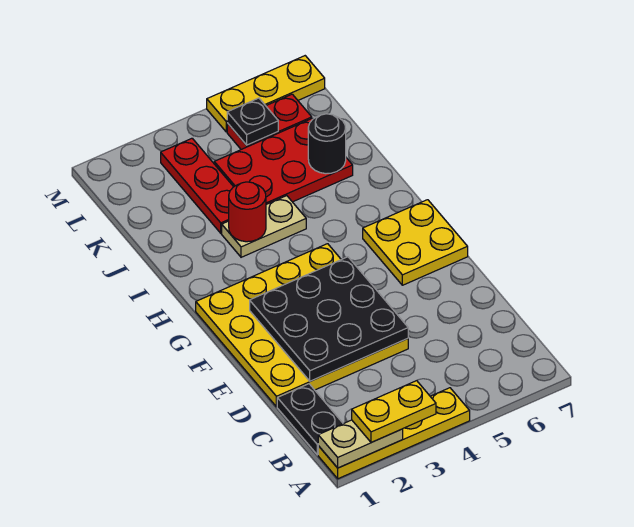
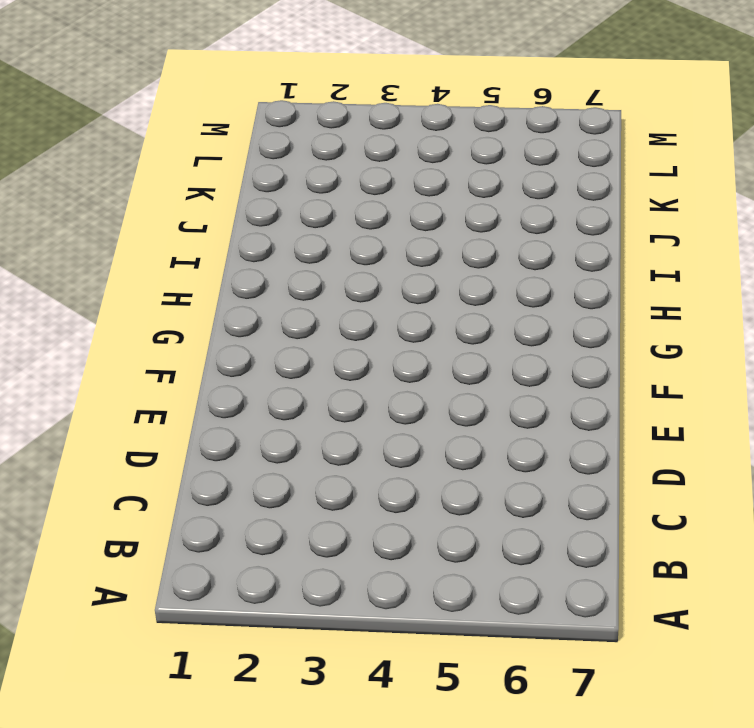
none -> yellow 1x4 plate [318,388,470,479]
none -> black 1x2 plate [277,384,343,455]
none -> yellow 4x4 plate [196,244,408,407]

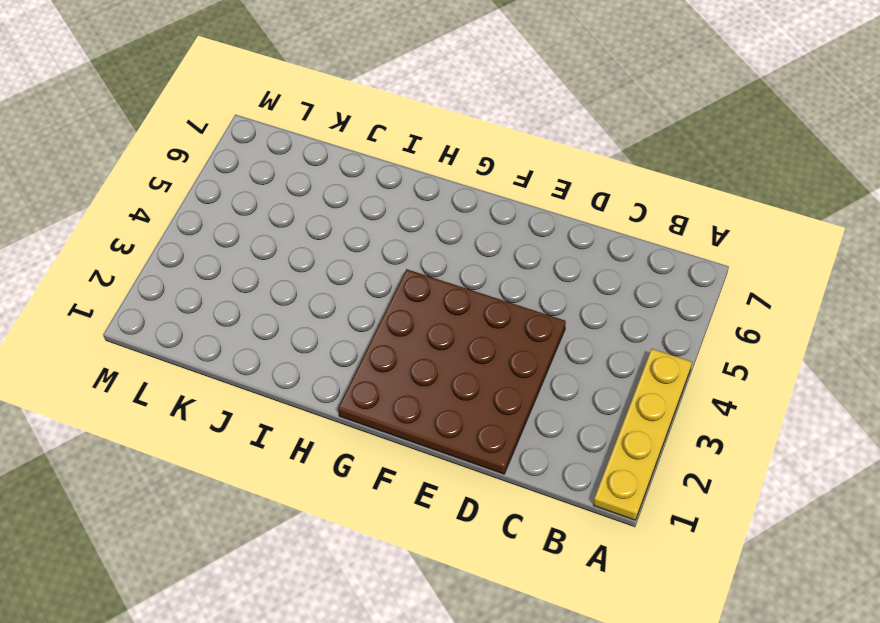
brown 4x4 plate [338,269,566,474] -> yellow 4x4 plate [196,244,408,407]
none -> black 1x2 plate [277,384,343,455]
none -> yellow 2x2 plate [363,200,468,285]
none -> tan 1x2 plate [222,196,306,257]

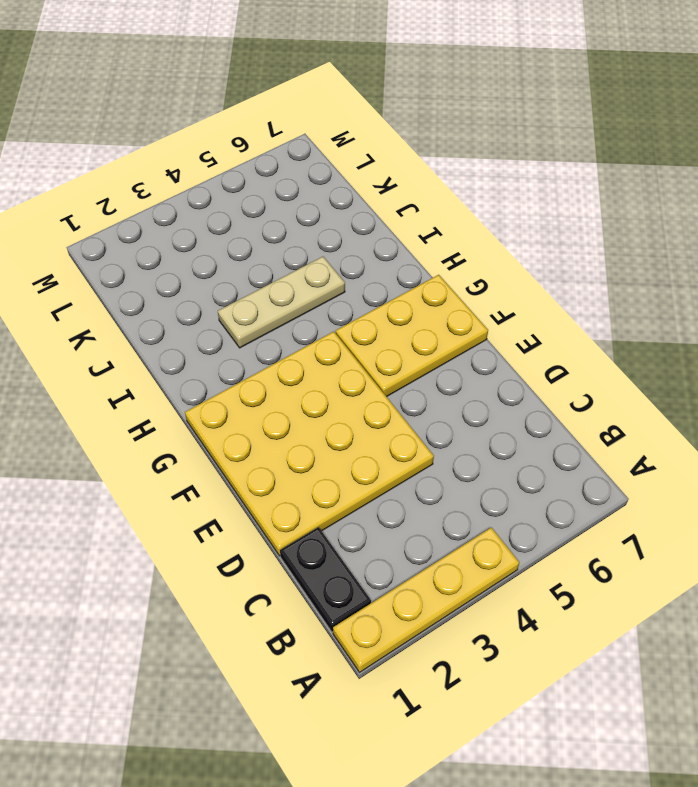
yellow 2x3 plate [336,275,488,397] -> yellow 2x2 plate [363,200,468,285]
tan 1x3 plate [218,257,345,348] -> tan 1x2 plate [222,196,306,257]
none -> red 1x3 plate [161,138,233,233]
none -> red 2x3 plate [214,118,353,204]
none -> red 1x2 plate [227,94,312,149]

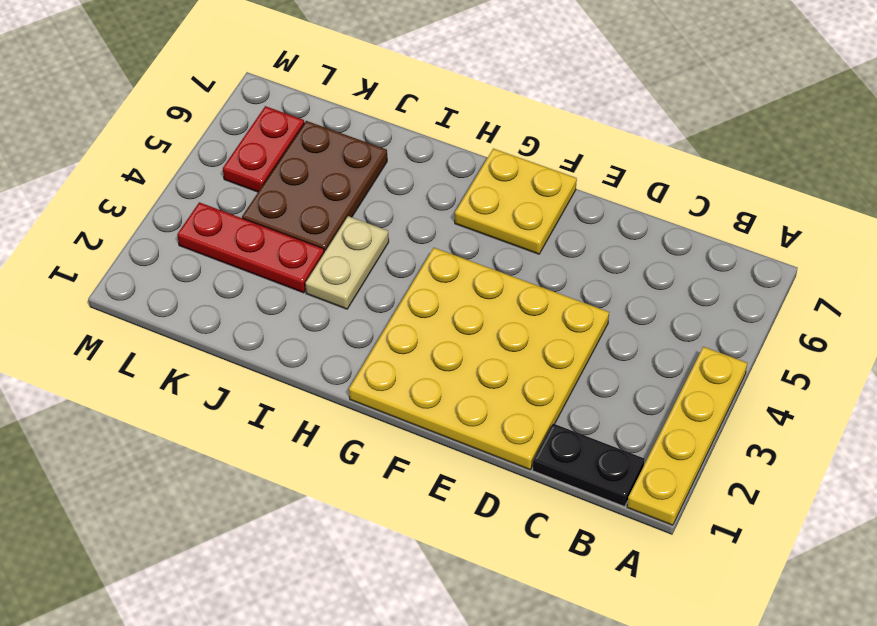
brown 2x3 plate [242,121,387,252] -> red 2x3 plate [214,118,353,204]
none -> yellow 1x3 plate [207,56,325,132]
none -> tan 1x2 plate [318,420,403,468]
none -> black 3x3 plate [250,257,408,381]

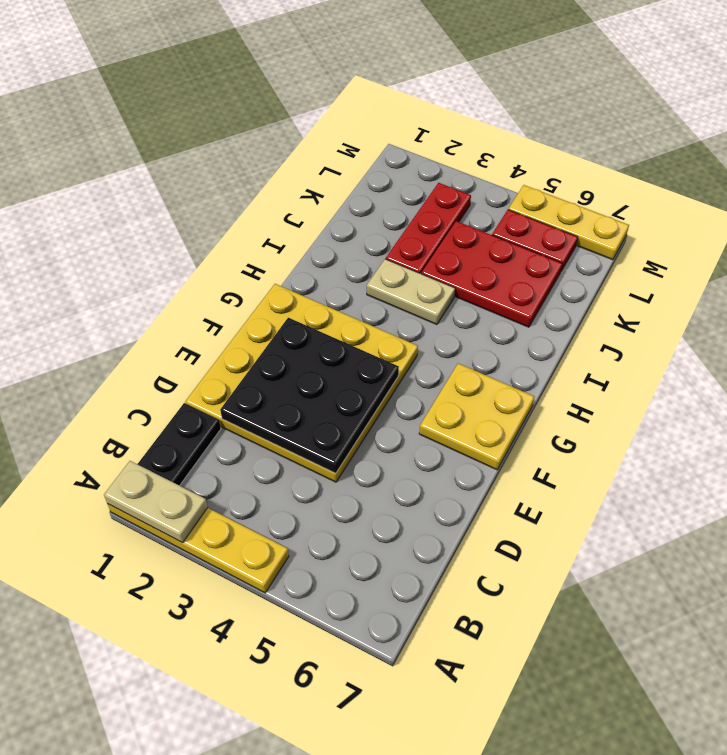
none -> red 1x1 round brick [229,182,266,242]
none -> black 1x1 round brick [308,114,346,174]
none -> black 1x1 plate [227,98,278,145]

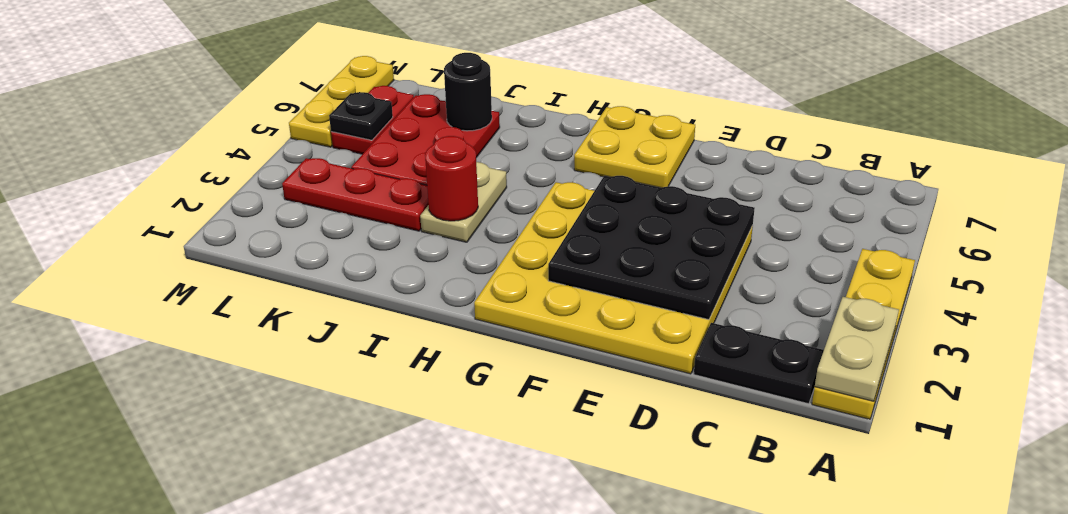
none -> yellow 1x2 plate [352,381,436,443]

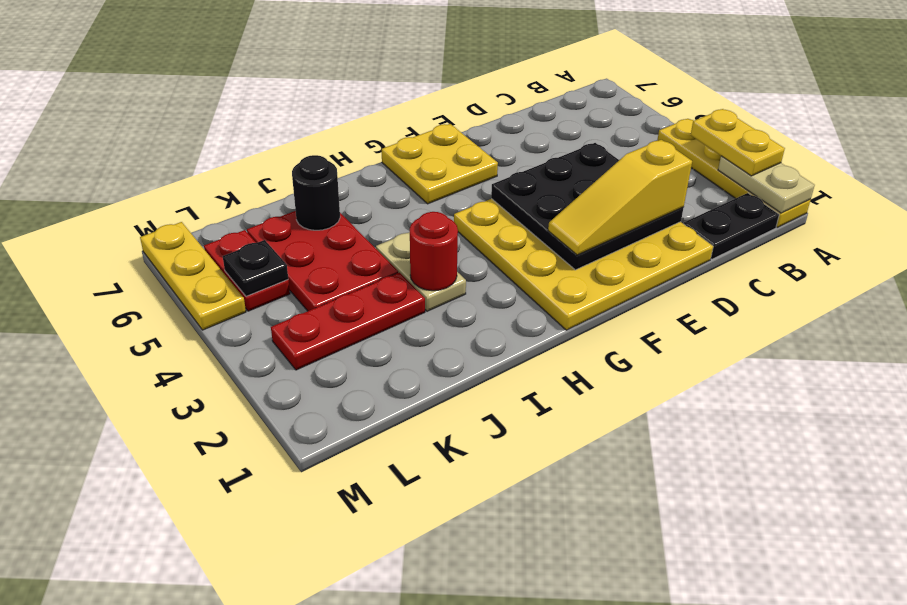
yellow 1x3 slope [548,140,692,255] -> none

